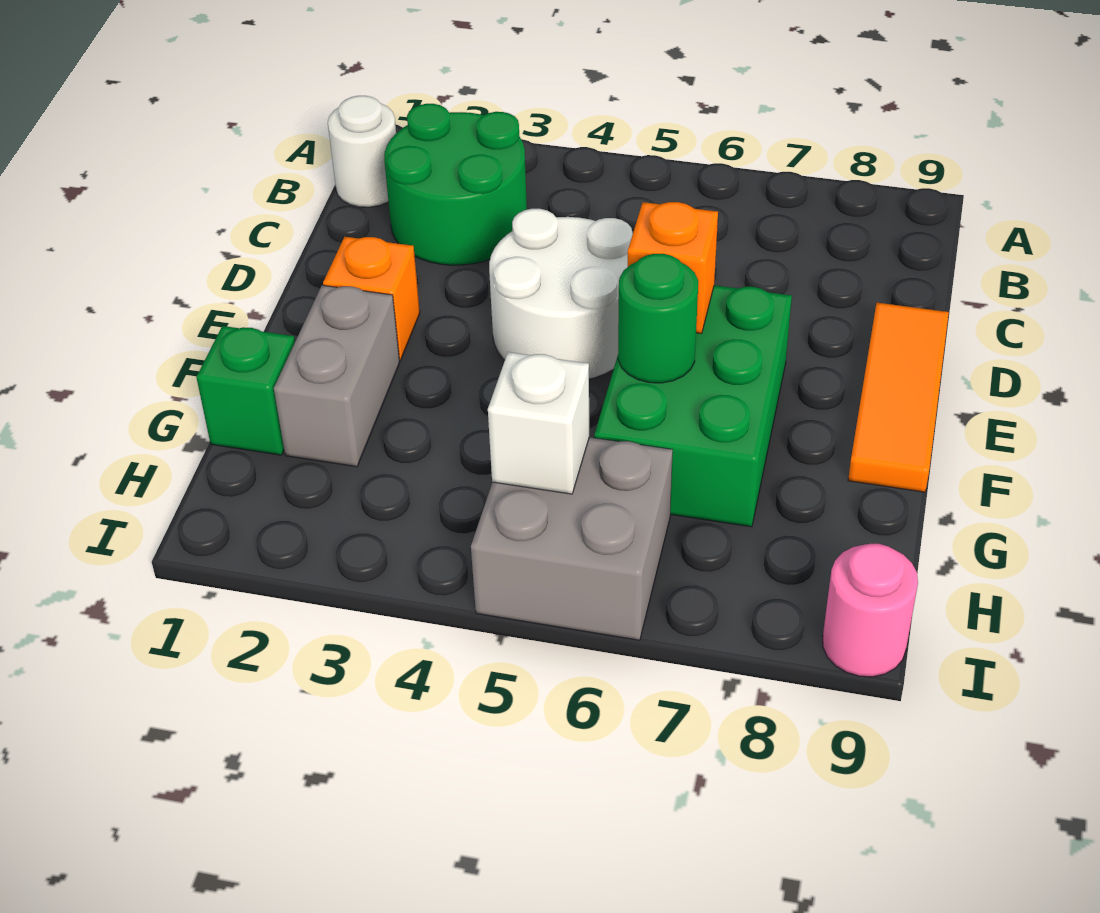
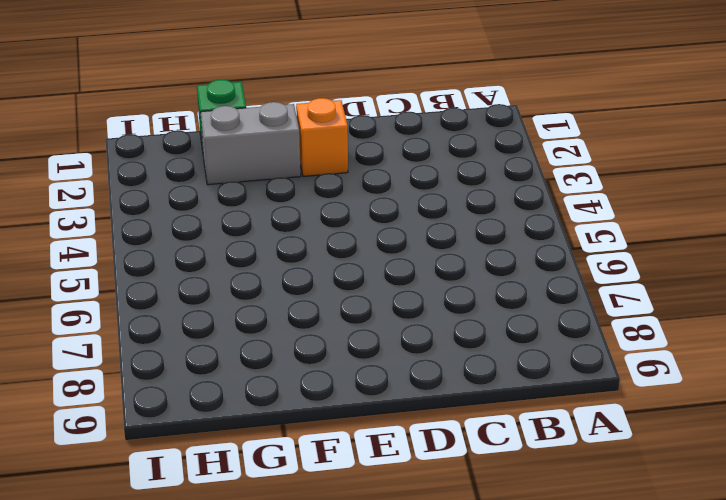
none -> white 1x1 round brick [328,96,396,207]
none -> green 2x2 round brick [384,104,527,265]
none -> white 2x2 round brick [489,209,633,379]

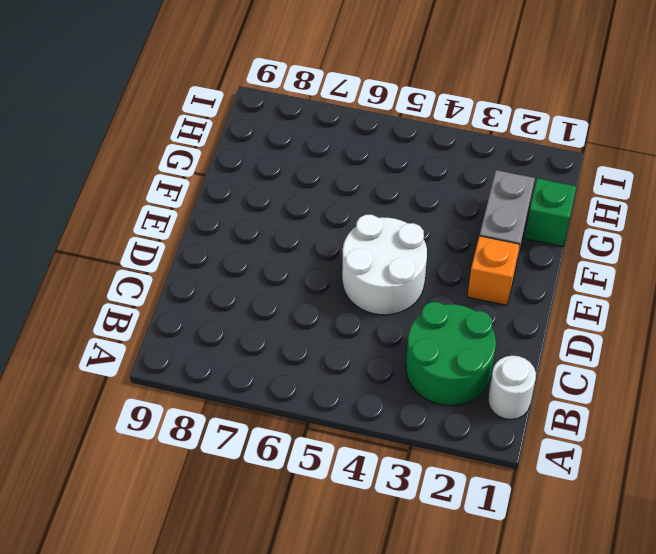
none -> orange 1x3 tile [848,303,949,492]
none -> green 2x3 brick [594,285,792,527]
none -> grey 2x2 brick [471,437,673,640]

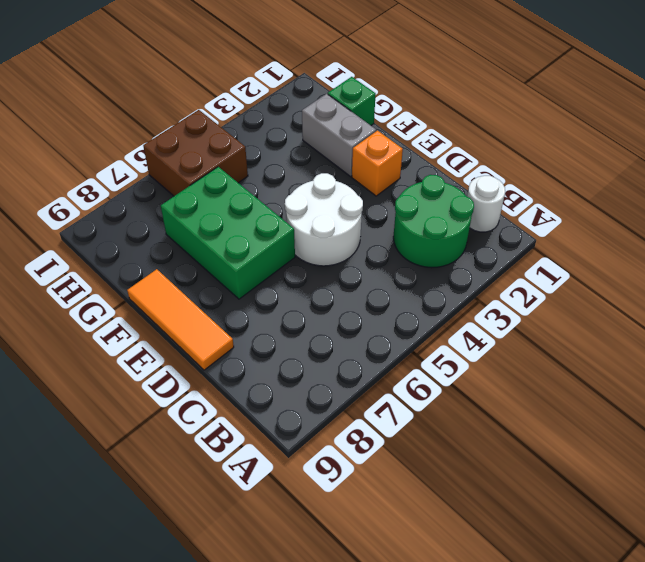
brown 2x2 brick [143,110,248,196] -> grey 2x2 brick [471,437,673,640]
none -> pink 1x1 round brick [823,544,918,677]
none -> orange 1x1 brick [628,202,718,334]
none -> green 1x1 round brick [618,254,698,383]

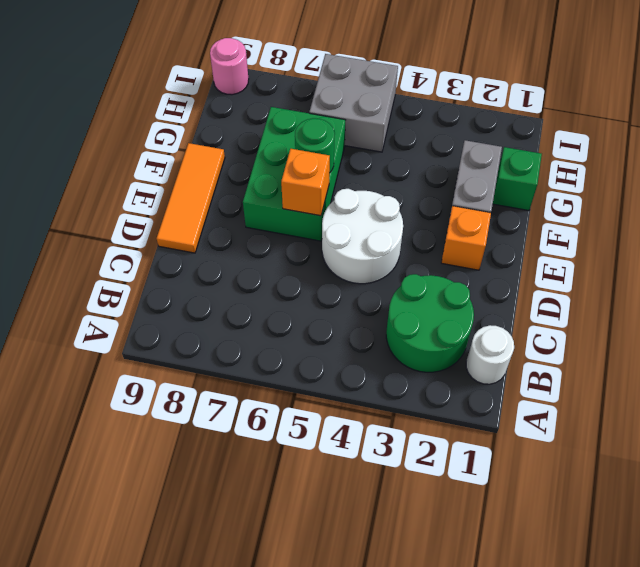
none -> white 1x1 brick [488,352,589,494]

